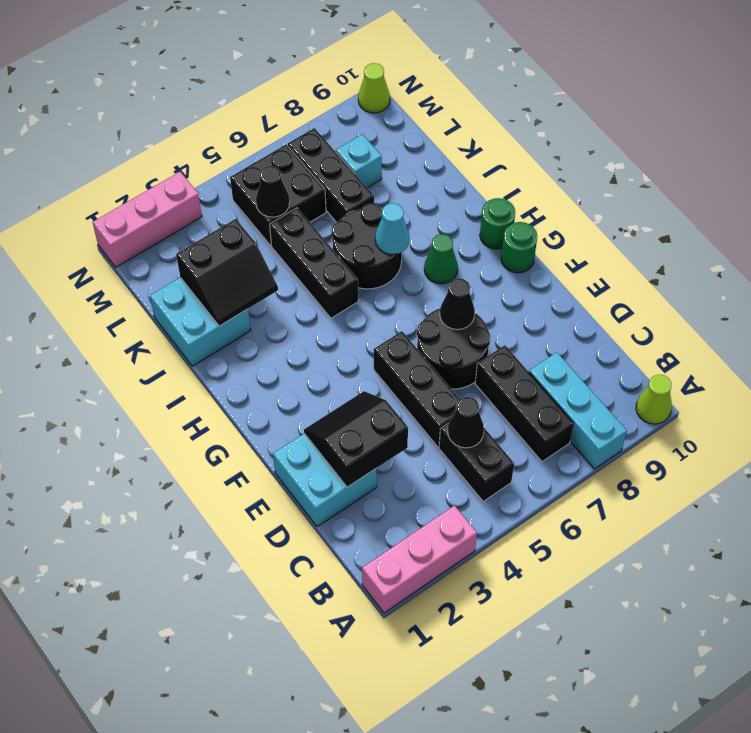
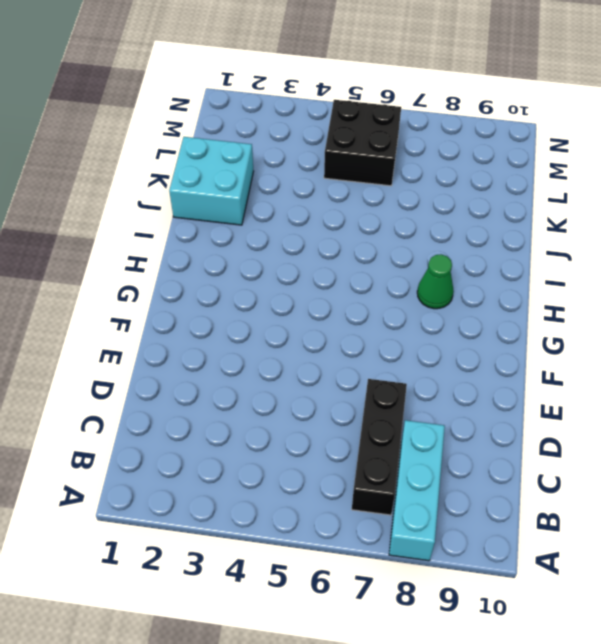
none -> pink 1x3 brick [362,506,477,613]
none -> lime 1x1 cone [636,374,672,424]
none -> black 1x2 brick [439,423,514,501]

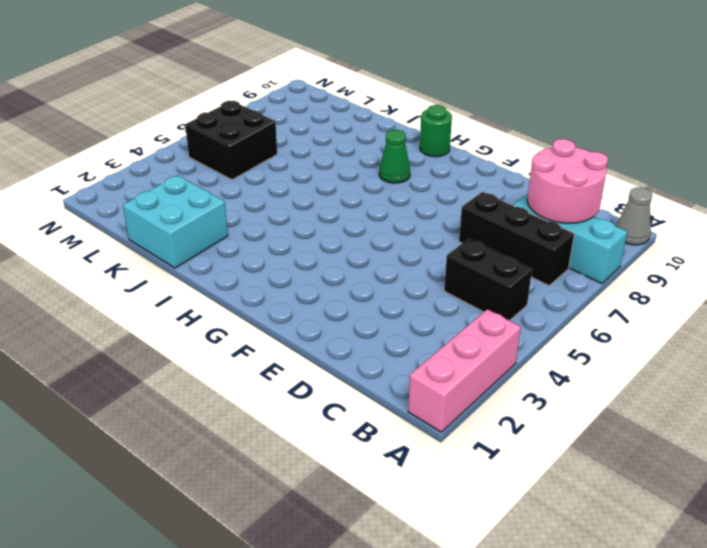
grey 1x1 cone [616,188,652,245] -> lime 1x1 cone [636,374,672,424]
pink 2x2 round brick [527,139,608,223] -> none
none -> cyan 2x2 brick [273,434,377,527]
none -> black 1x3 brick [374,331,460,447]
none -> black 2x2 round brick [417,309,491,389]

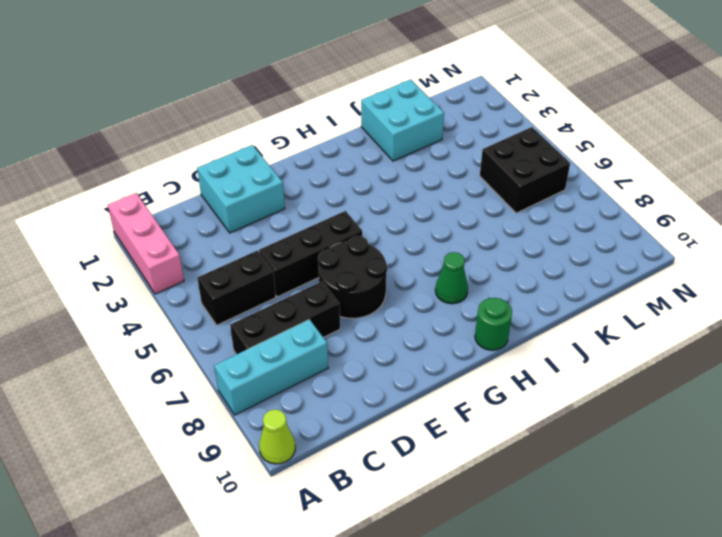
none -> green 1x1 round brick [501,222,537,273]
none -> black 1x3 brick [270,208,358,318]
none -> black 2x2 round brick [332,203,402,289]

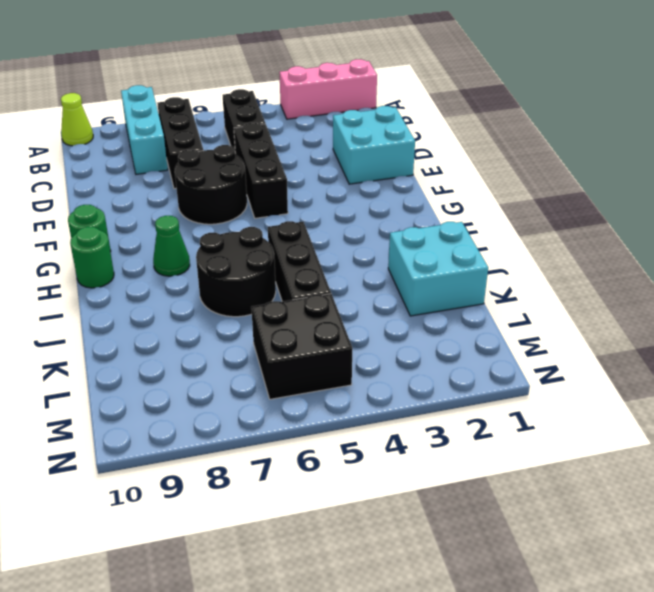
none -> black 1x3 brick [288,128,374,222]
none -> cyan 1x1 brick [336,134,382,188]
none -> pink 1x3 brick [93,172,202,267]

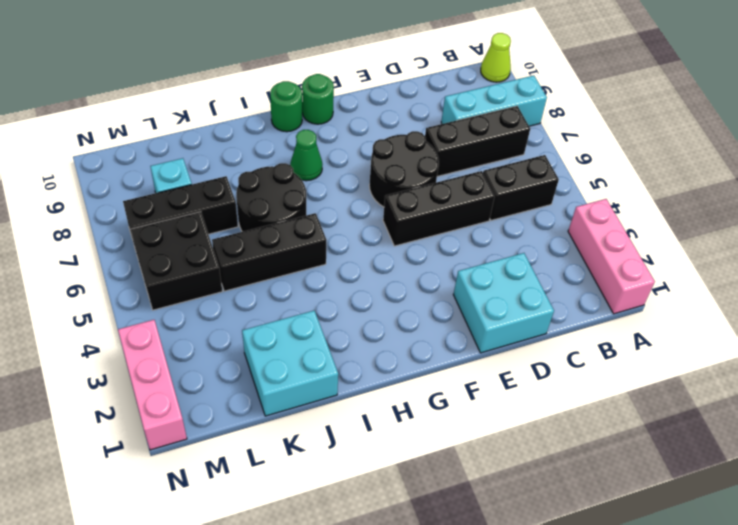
none -> lime 1x1 cone [358,63,390,113]
none -> black 1x1 cone [448,397,484,448]
none -> black 2x2 slope [304,391,408,487]

